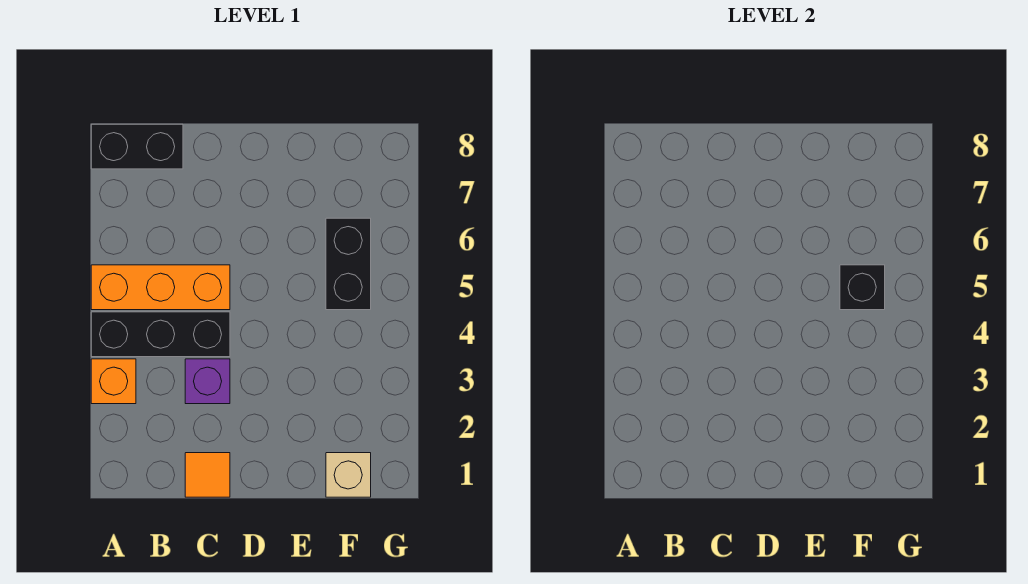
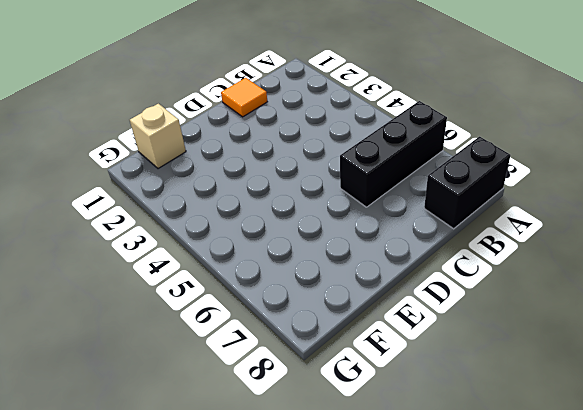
black 1x3 brick [340,101,447,207] -> black 1x3 brick moved to [91,312,230,357]
none -> orange 1x1 brick [91,359,136,404]
none -> orange 1x3 brick [91,265,230,310]

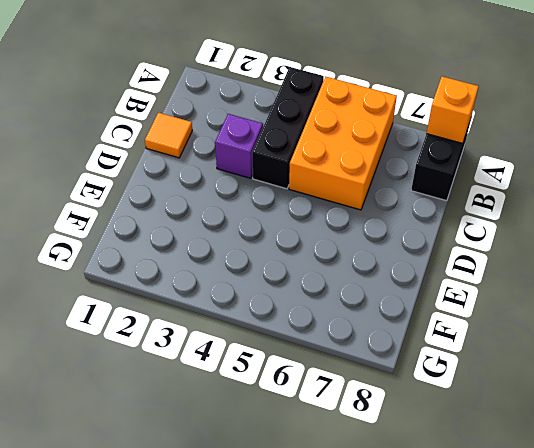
orange 2x3 brick [289,77,397,210] -> orange 1x3 brick [91,265,230,310]
orange 1x1 brick [426,77,479,143] -> orange 1x1 brick moved to [91,359,136,404]
none -> tan 1x1 brick [326,453,371,497]
none -> black 1x2 brick [326,218,371,310]

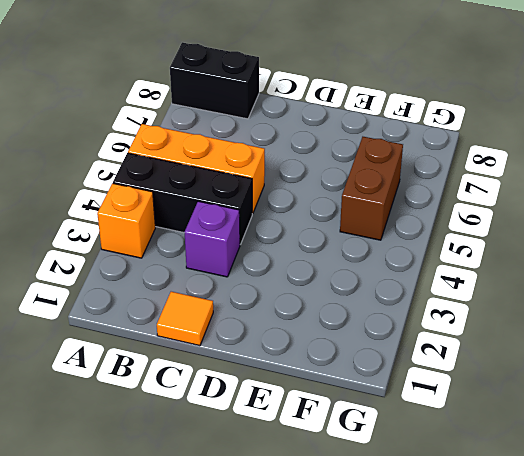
brown 1x2 brick [340,137,403,240] -> black 1x2 brick [326,218,371,310]
none -> tan 1x1 brick [326,453,371,497]
none -> black 1x1 brick [840,265,885,310]

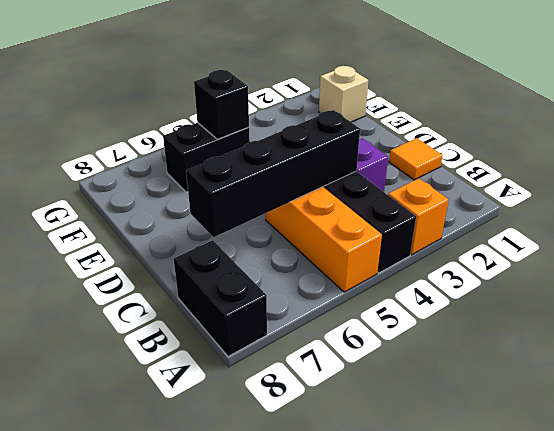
black 1x4 brick [186,110,360,237] -> none

